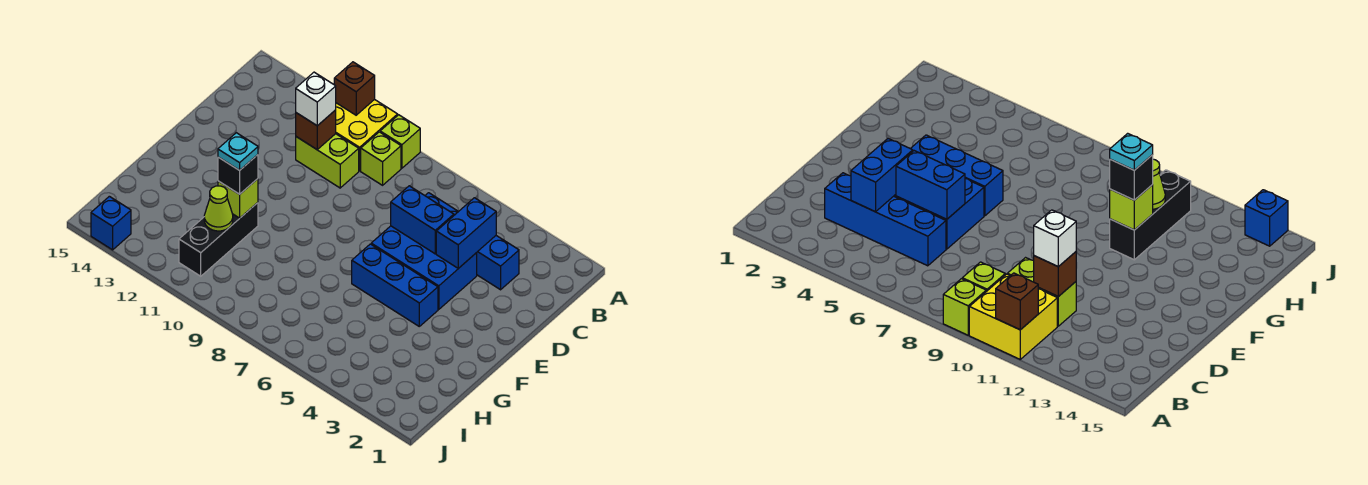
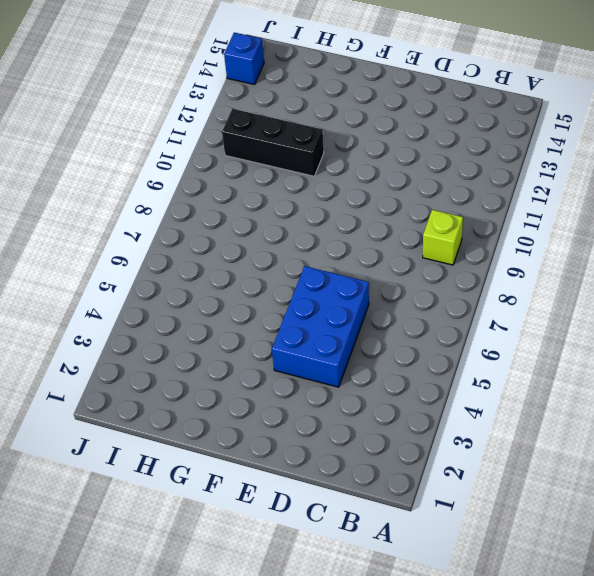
none -> lime 1x1 brick [380,115,420,168]
none -> yellow 2x2 brick [336,99,398,171]
none -> blue 1x4 brick [425,193,519,290]

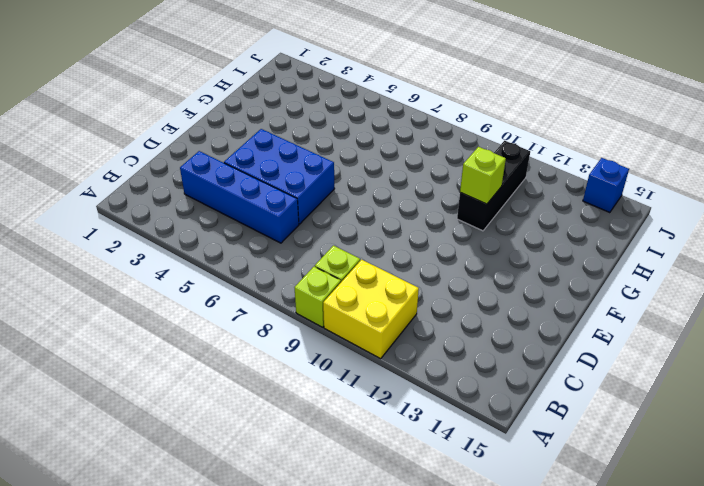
none -> lime 1x2 brick [296,134,359,188]
none -> blue 1x3 brick [352,244,438,326]
none -> brown 1x1 brick [334,62,375,115]

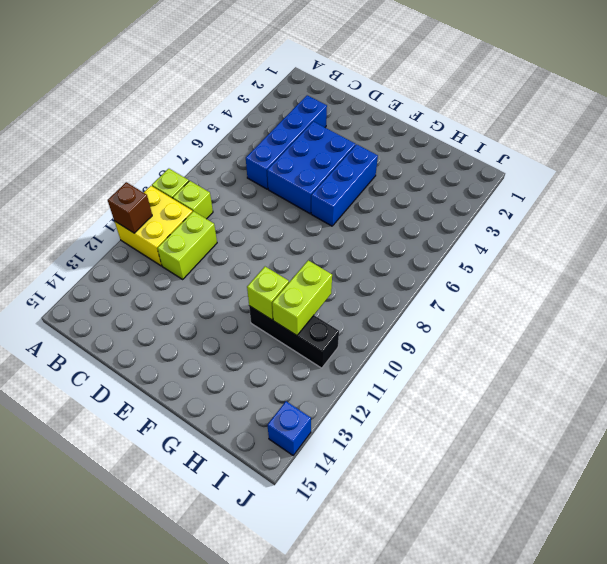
lime 1x2 brick [272,260,332,336] -> lime 1x1 cone [204,186,233,231]
none -> blue 1x2 brick [436,198,496,268]
none -> brown 1x1 brick [296,110,336,149]
none -> blue 1x2 brick [391,186,454,254]

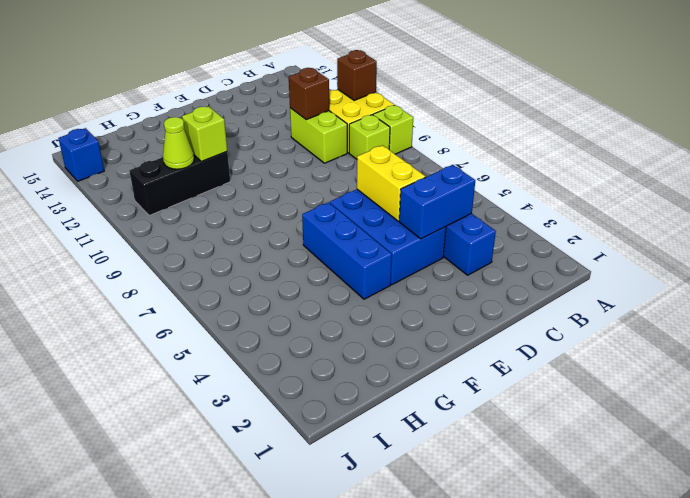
yellow 1x2 brick [357,145,425,221] -> blue 1x2 brick [391,186,454,254]
none -> white 1x1 brick [296,72,336,126]
none -> black 1x1 brick [218,155,258,194]
none -> cyan 1x1 plate [218,133,258,170]

